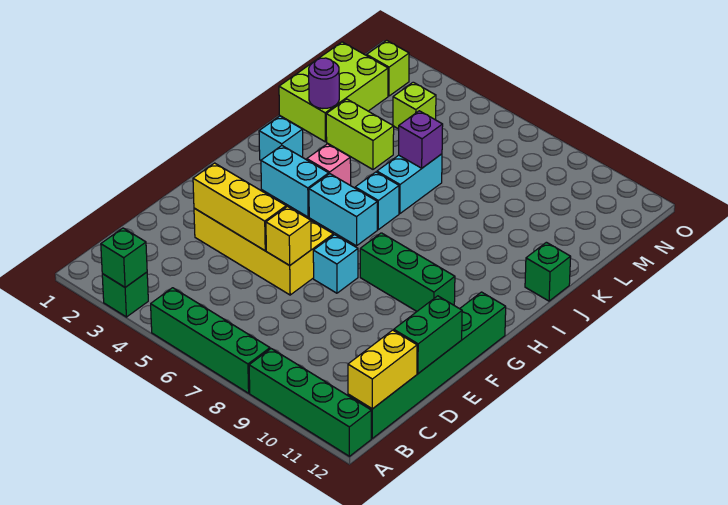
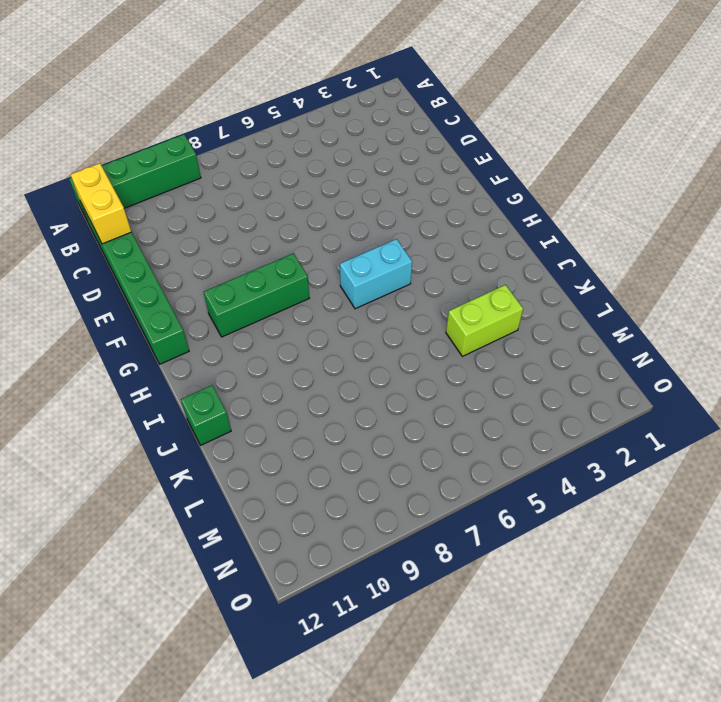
none -> green 1x1 brick [102,272,148,317]
none -> green 1x4 brick [151,288,270,393]
none -> yellow 2x4 brick [194,206,333,295]

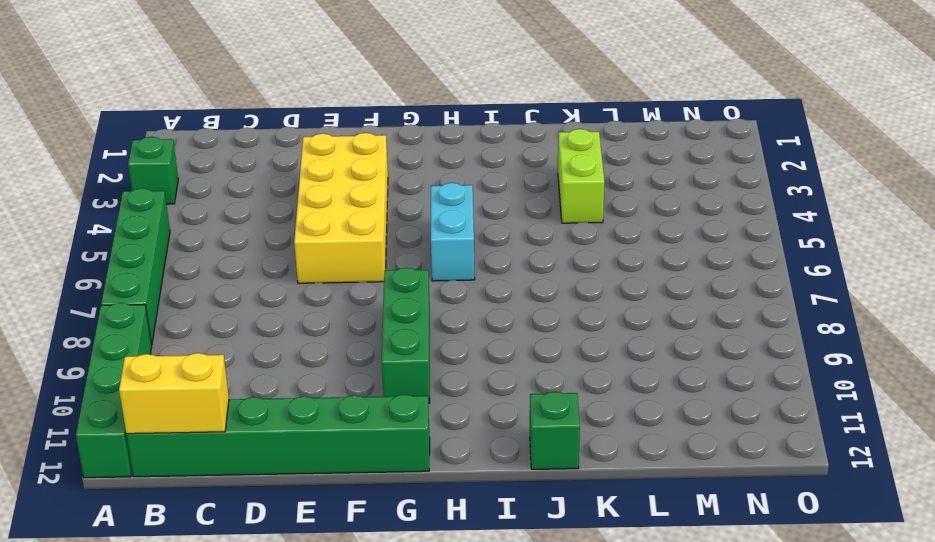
none -> cyan 1x1 brick [313,235,358,293]
none -> cyan 1x2 brick [261,146,329,217]
none -> cyan 1x1 brick [259,116,303,160]

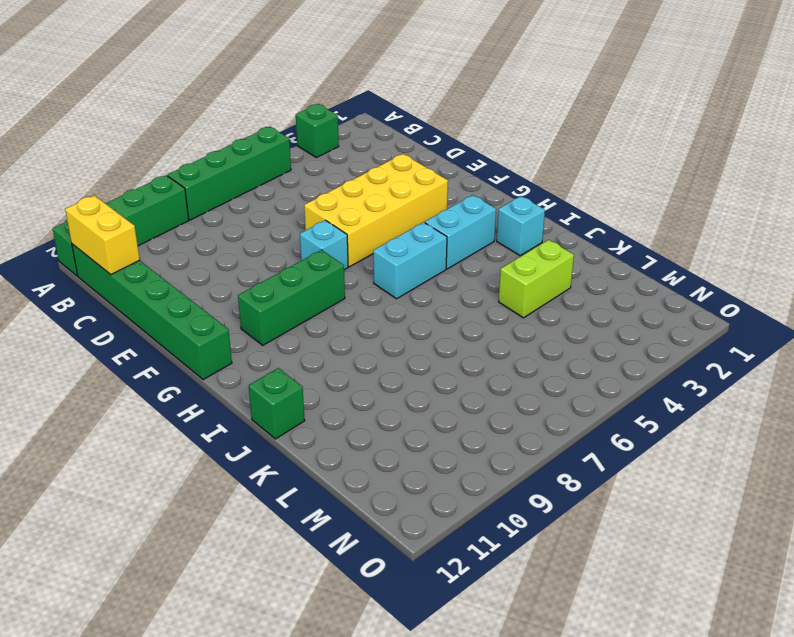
none -> pink 1x1 brick [307,144,351,186]
none -> cyan 1x1 brick [355,172,399,230]
none -> cyan 1x2 brick [377,154,442,214]

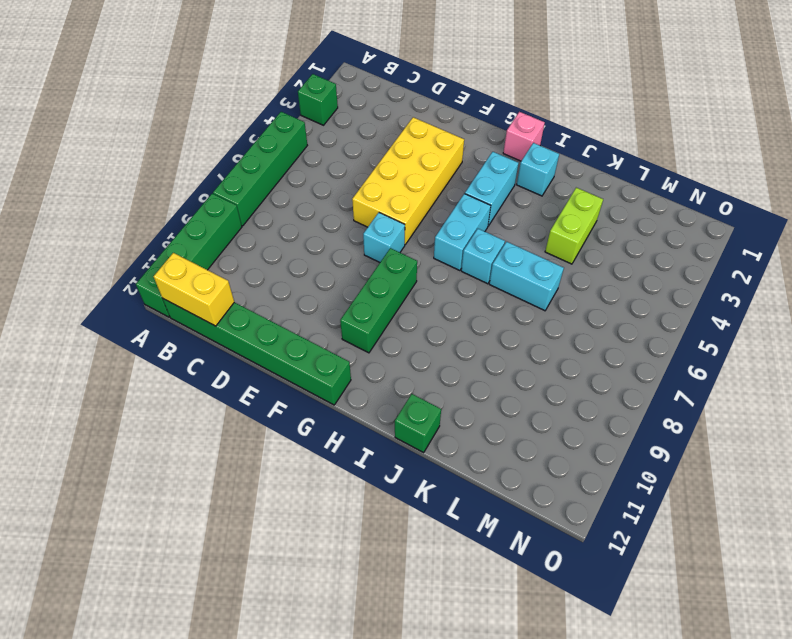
pink 1x1 brick [503,112,545,161] -> pink 1x1 brick moved to [307,144,351,186]
none -> lime 2x3 brick [279,42,388,142]
none -> lime 1x1 brick [393,82,436,129]
none -> lime 1x1 brick [367,40,409,96]

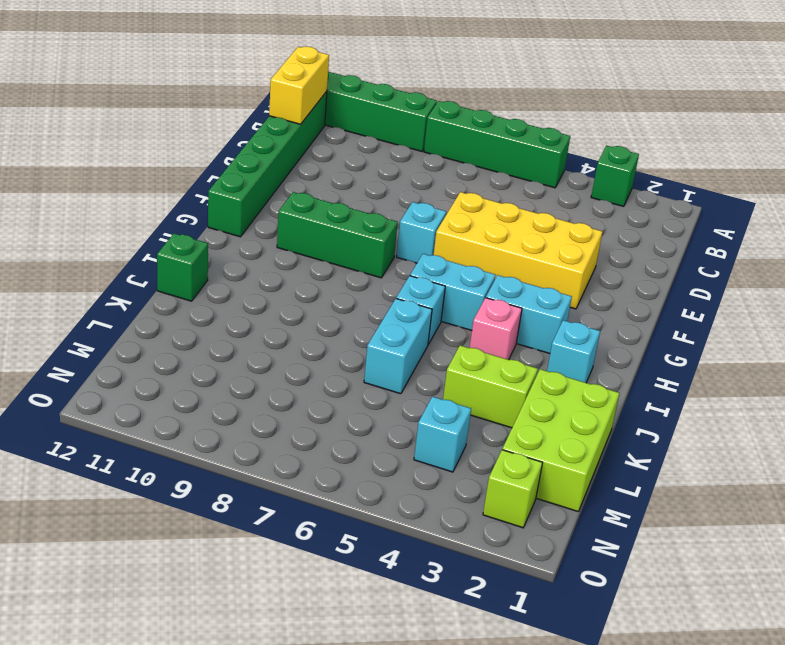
cyan 1x1 brick [414,397,471,472] -> lime 1x1 brick [393,82,436,129]
none -> green 1x1 brick [101,228,147,287]
none -> green 1x2 brick [394,296,462,374]
none -> yellow 1x3 brick [193,163,286,250]

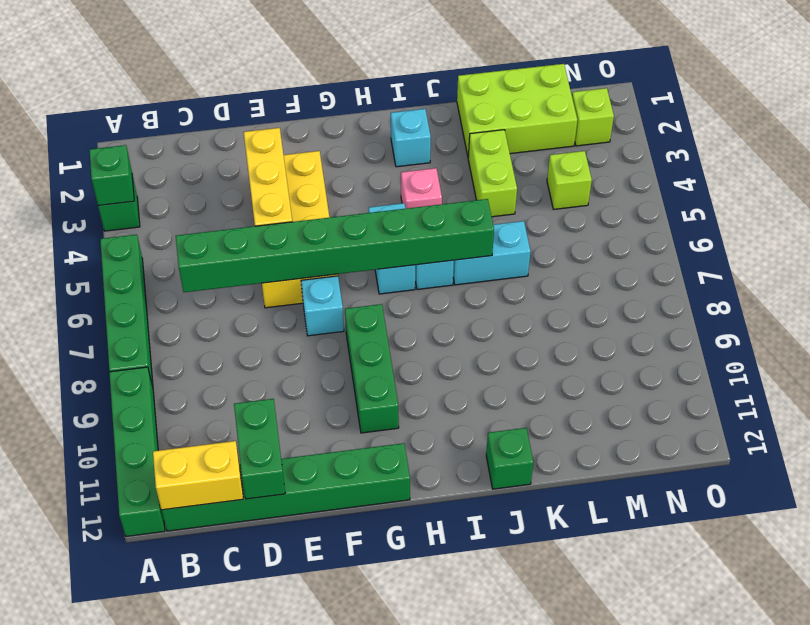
green 1x8 brick [176,199,494,292] -> yellow 1x1 brick [266,206,311,265]
green 1x2 brick [234,399,285,499] -> green 1x2 brick turned to [394,296,462,374]
none -> cyan 1x2 brick [261,146,329,217]
none -> purple 1x1 round brick [309,58,339,109]
none -> purple 1x1 brick [399,111,443,168]

